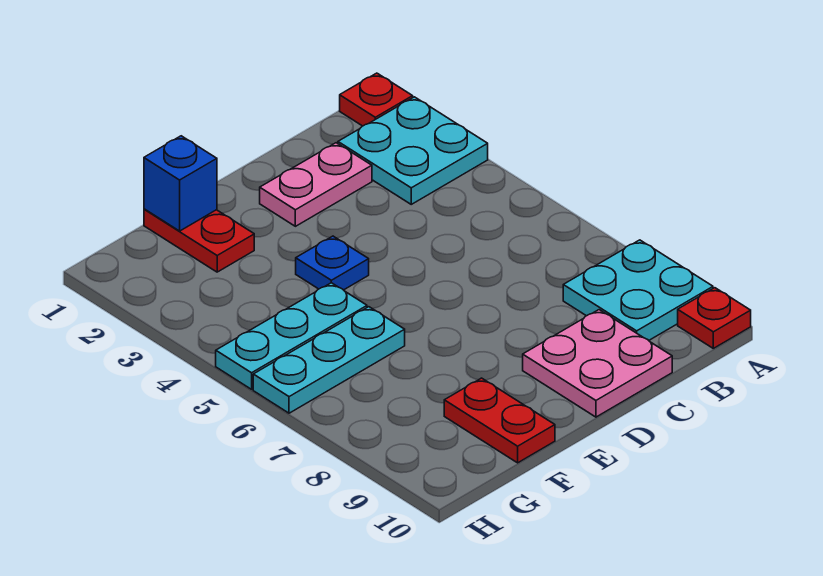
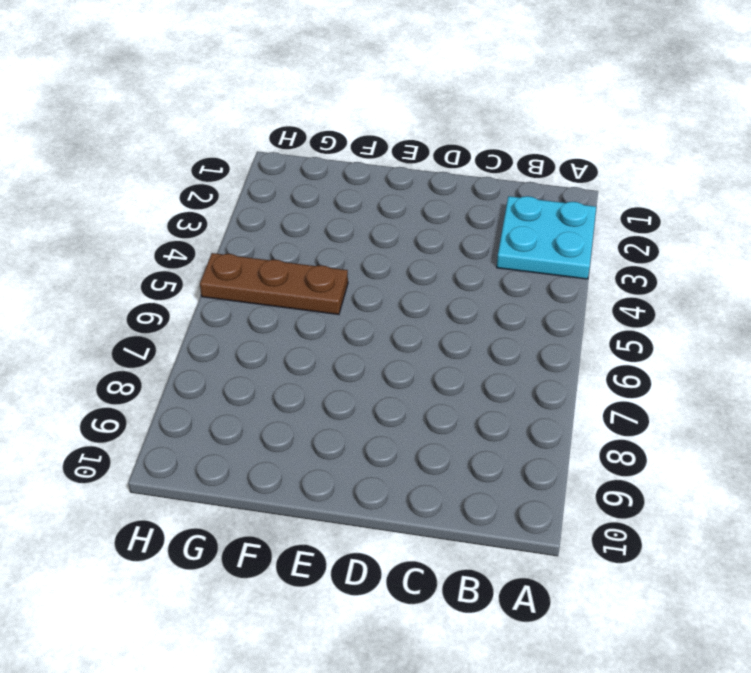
brown 1x3 plate [200,253,348,315] -> cyan 1x3 plate [216,283,367,389]
none -> red 1x1 plate [340,73,413,126]
none -> cyan 2x2 plate [563,240,713,340]
none -> red 1x1 plate [678,288,751,348]

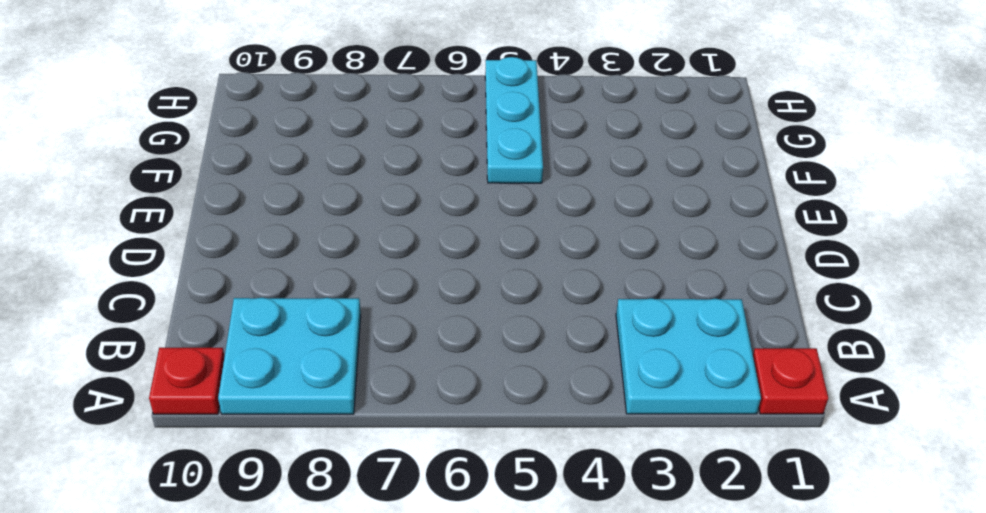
none -> pink 1x2 plate [260,143,372,226]
none -> pink 2x2 plate [523,310,672,417]
none -> blue 1x1 plate [296,236,369,290]

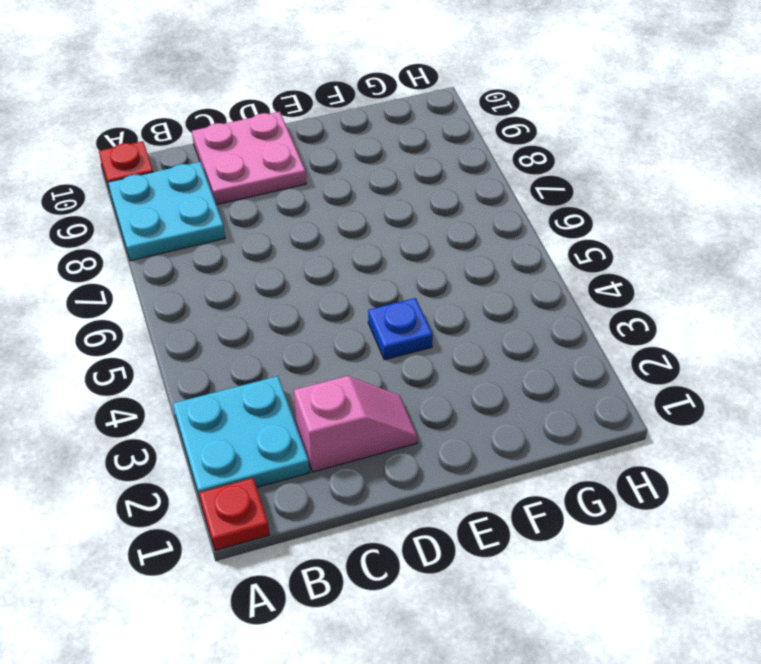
pink 1x2 slope [294,376,418,472] -> pink 1x2 plate [260,143,372,226]
none -> red 1x2 plate [144,209,254,272]
none -> cyan 1x3 plate [216,283,367,389]
none -> cyan 1x3 plate [253,307,405,413]

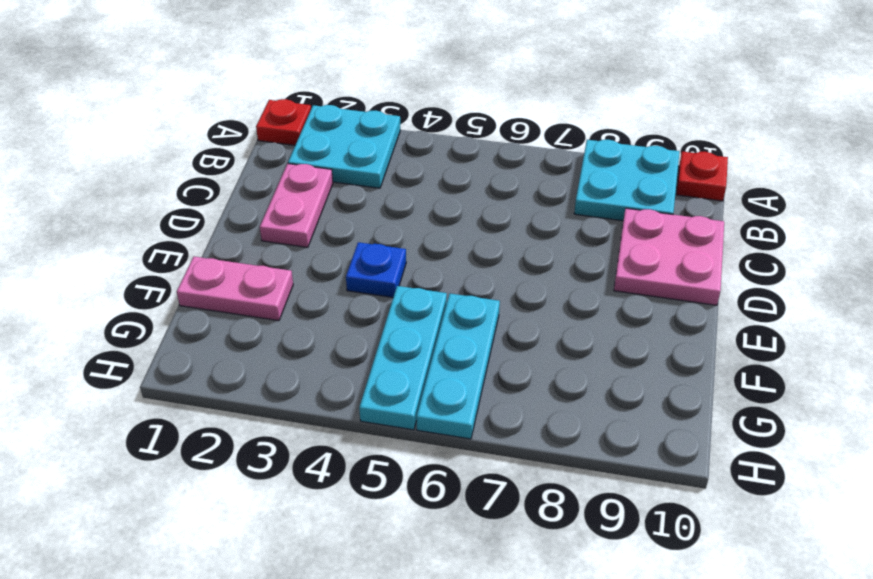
pink 1x2 plate [177,257,293,321] -> red 1x2 plate [144,209,254,272]
none -> red 1x2 plate [444,378,555,463]
none -> blue 1x1 brick [144,136,217,231]

